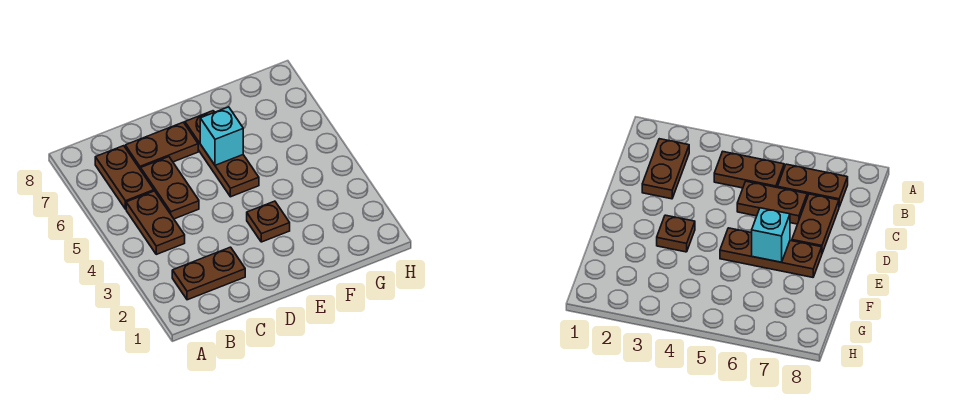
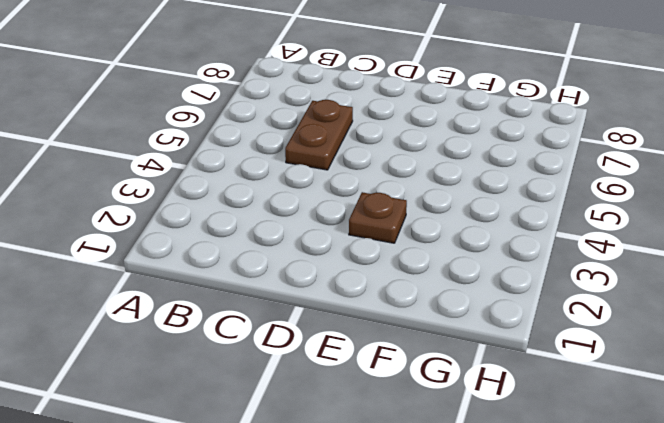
none -> brown 1x2 plate [172,247,245,300]
none -> brown 1x2 plate [126,191,185,254]

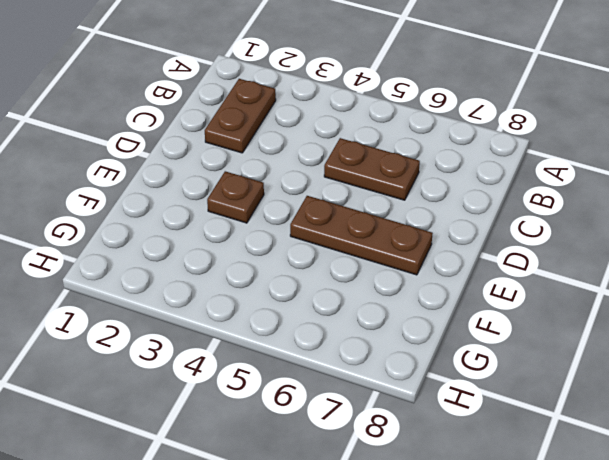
none -> brown 1x2 plate [126,191,185,254]
none -> brown 1x2 plate [95,146,154,209]

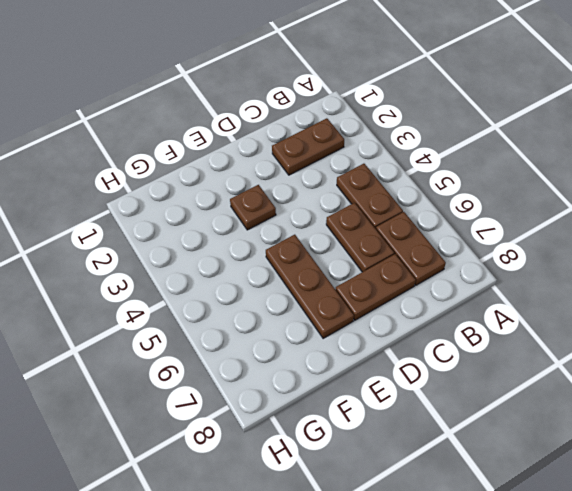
none -> cyan 1x1 brick [200,107,243,165]

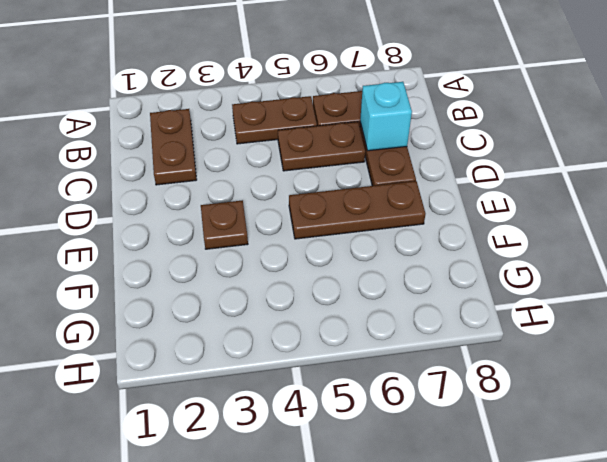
cyan 1x1 brick [360,82,412,151] -> cyan 1x1 brick moved to [200,107,243,165]

